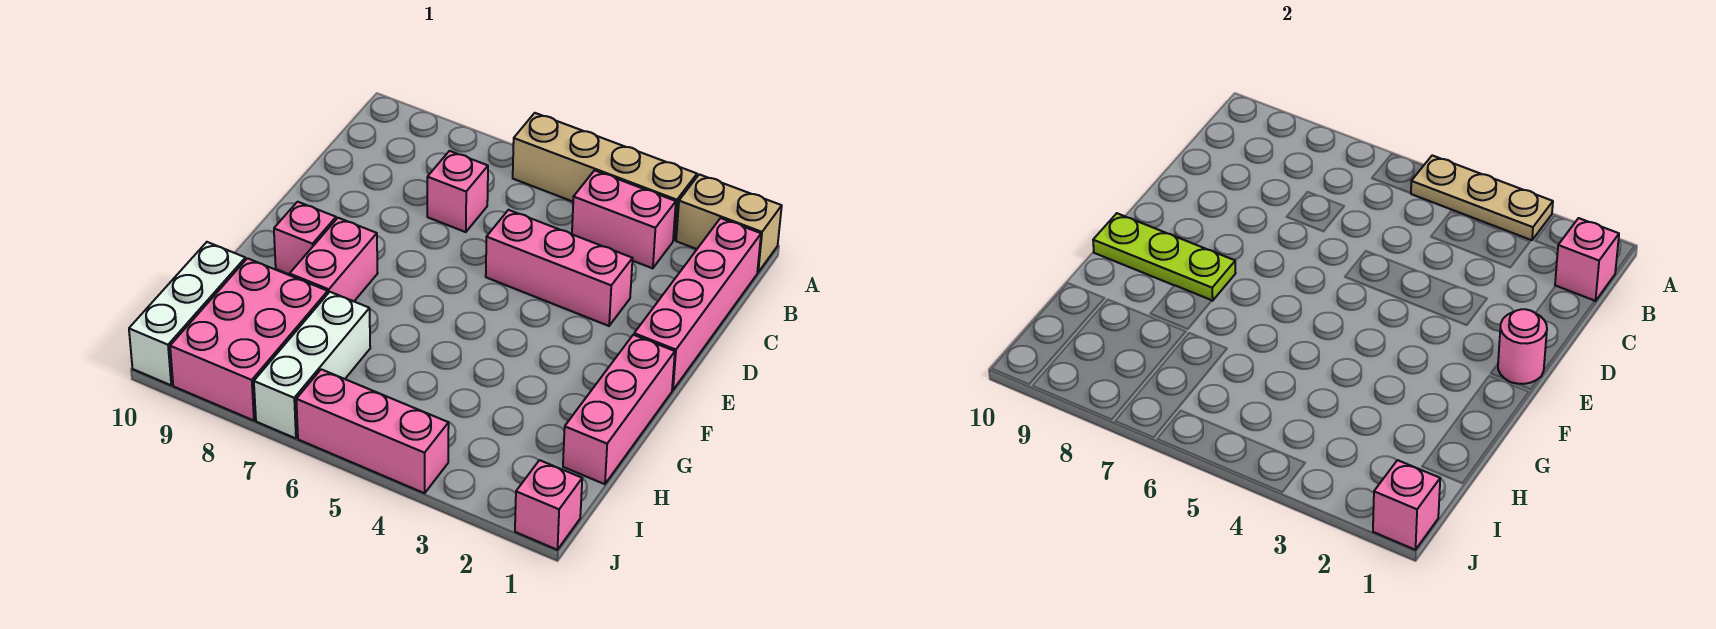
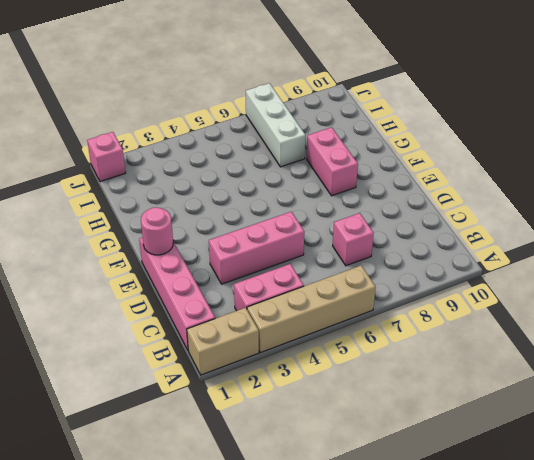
none -> pink 1x3 brick [563,335,675,484]
none -> pink 1x1 brick [274,202,336,275]
none -> pink 2x3 brick [170,258,328,421]

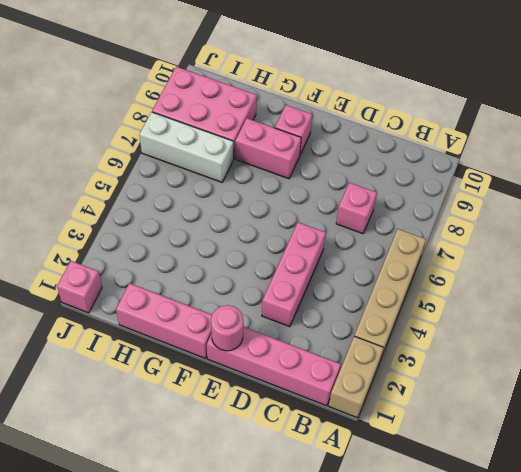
none -> pink 1x2 brick [572,170,676,268]
none -> white 1x3 brick [129,242,246,385]
none -> pink 1x3 brick [296,369,449,493]

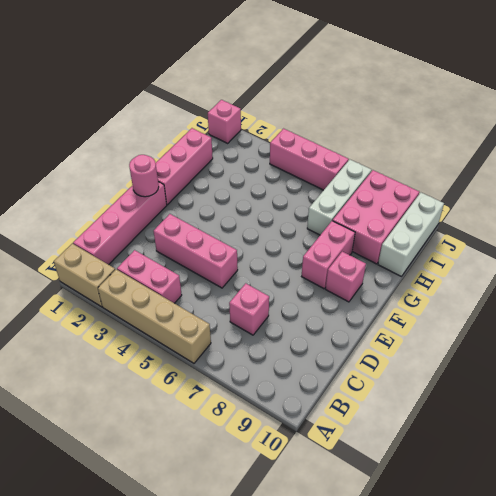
none -> tan 1x3 plate [1411,155,1553,240]
none -> pink 1x1 brick [1555,218,1619,301]
none -> lime 1x3 plate [1093,213,1236,301]

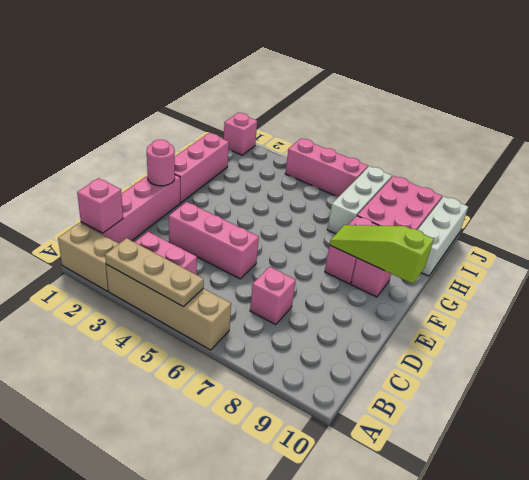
lime 1x3 slope [330,225,434,284] -> lime 1x3 plate [1093,213,1236,301]
none -> pink 1x1 brick [1373,460,1440,550]

